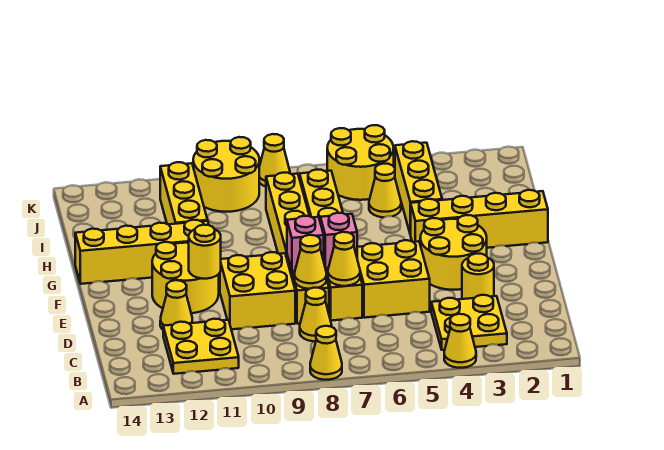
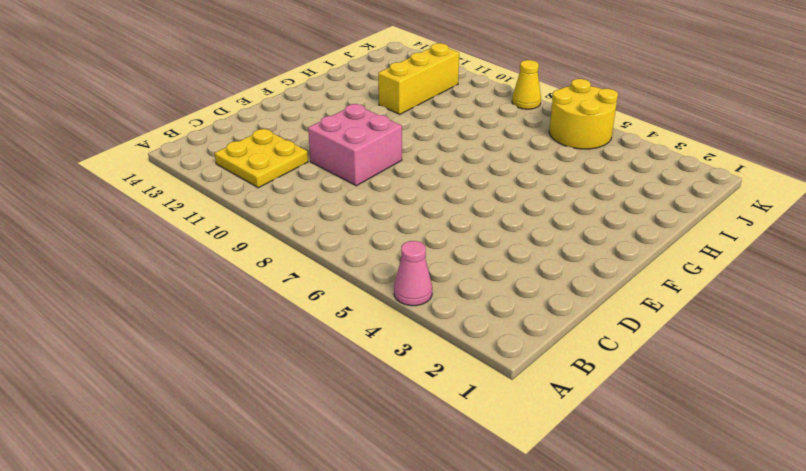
pink 1x1 cone [394,241,432,306] -> yellow 1x1 cone [444,314,476,368]
pink 2x2 brick [308,104,402,186] -> yellow 2x2 brick [220,252,295,329]
none -> yellow 1x1 cone [310,326,342,380]
none -> yellow 2x2 plate [431,295,507,350]
none -> yellow 1x1 cone [300,288,332,341]

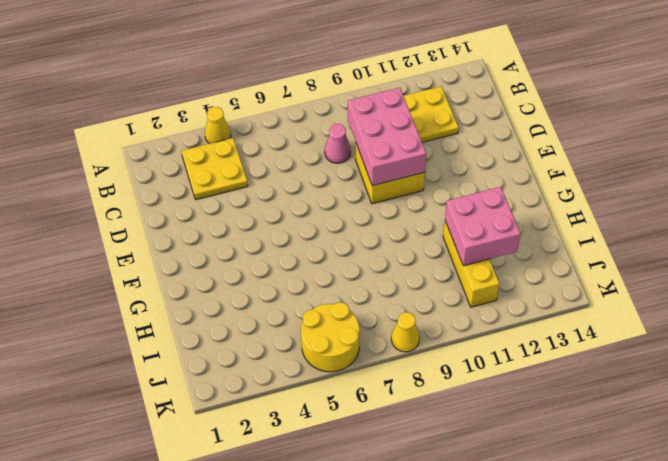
pink 1x1 cone [325,124,351,163] -> yellow 1x1 cone [300,288,332,341]
pink 2x3 brick [348,88,426,186] -> none
pink 2x2 brick [445,187,520,266] -> none
none -> yellow 1x1 cone [310,326,342,380]
none -> yellow 1x1 round brick [462,253,494,299]
none -> yellow 2x2 brick [357,240,430,318]

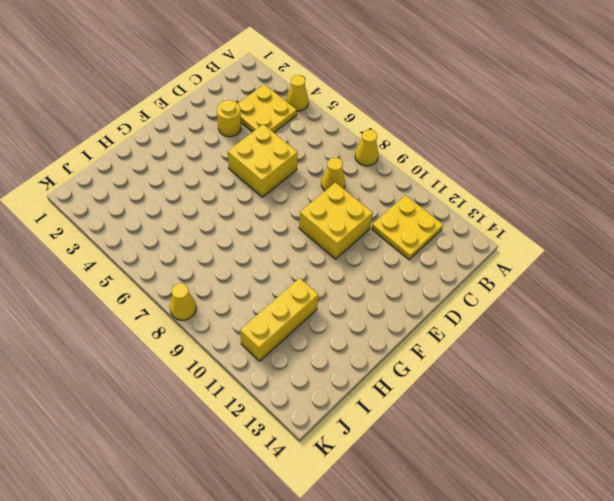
none -> yellow 1x6 brick [300,170,362,321]
none -> yellow 1x6 brick [266,173,329,324]
none -> yellow 1x1 cone [160,280,192,330]

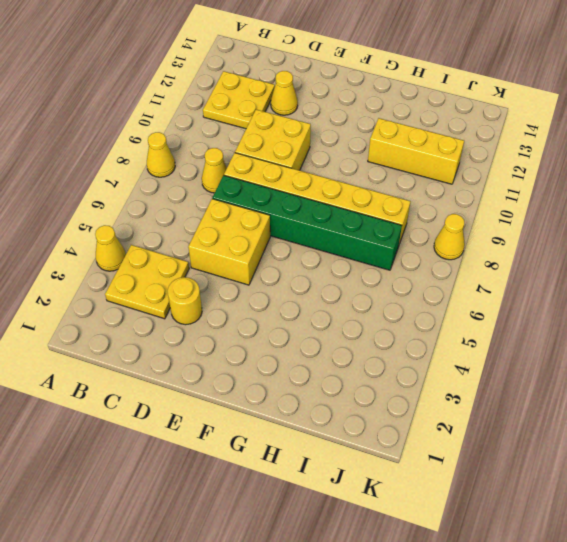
green 1x6 brick [213,175,402,270] -> yellow 1x6 brick [300,170,362,321]
none -> yellow 2x2 round brick [420,215,487,290]
none -> yellow 2x2 round brick [152,242,219,313]
none -> yellow 1x4 brick [411,190,548,248]

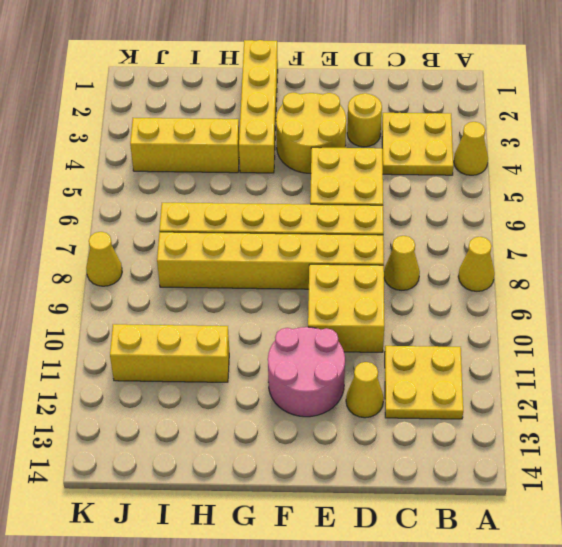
pink 2x2 round brick [268,327,345,417] -> yellow 2x2 round brick [152,242,219,313]
none -> yellow 1x4 brick [75,220,209,284]
none -> yellow 1x1 cone [369,164,401,217]
none -> yellow 2x2 round brick [327,125,394,200]

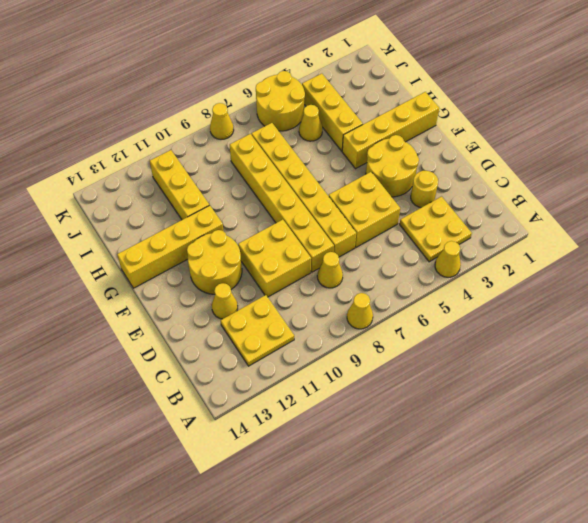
none -> yellow 2x2 round brick [193,137,259,212]
none -> yellow 1x1 cone [328,232,360,286]
none -> yellow 1x1 cone [295,235,326,289]

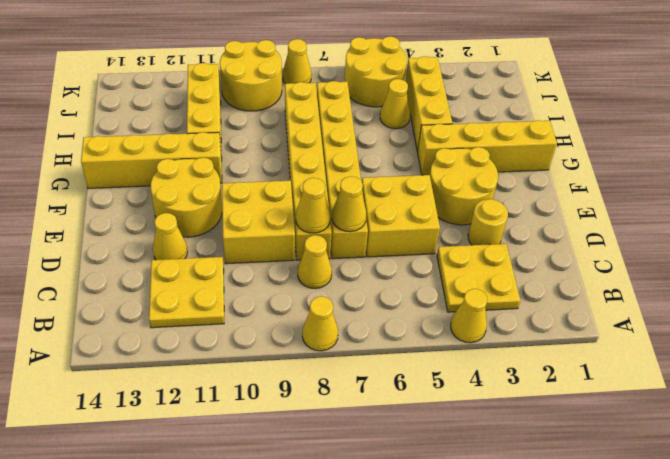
none -> pink 1x1 brick [320,213,357,268]
none -> pink 1x1 brick [287,216,324,271]
none -> yellow 1x1 round brick [189,225,221,279]

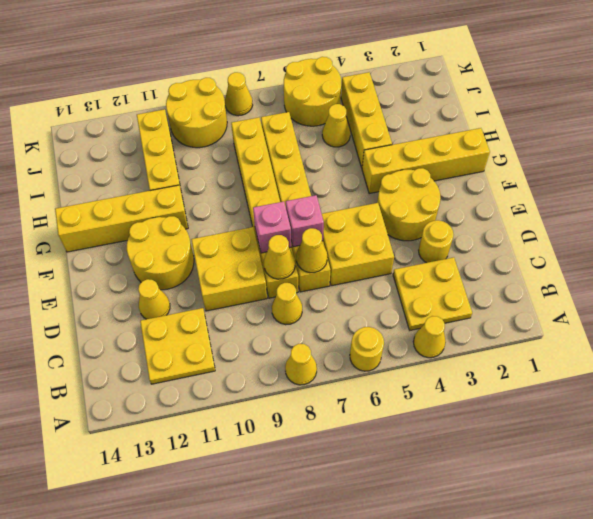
yellow 1x1 round brick [350,327,384,371] -> yellow 1x1 round brick moved to [189,225,221,279]

